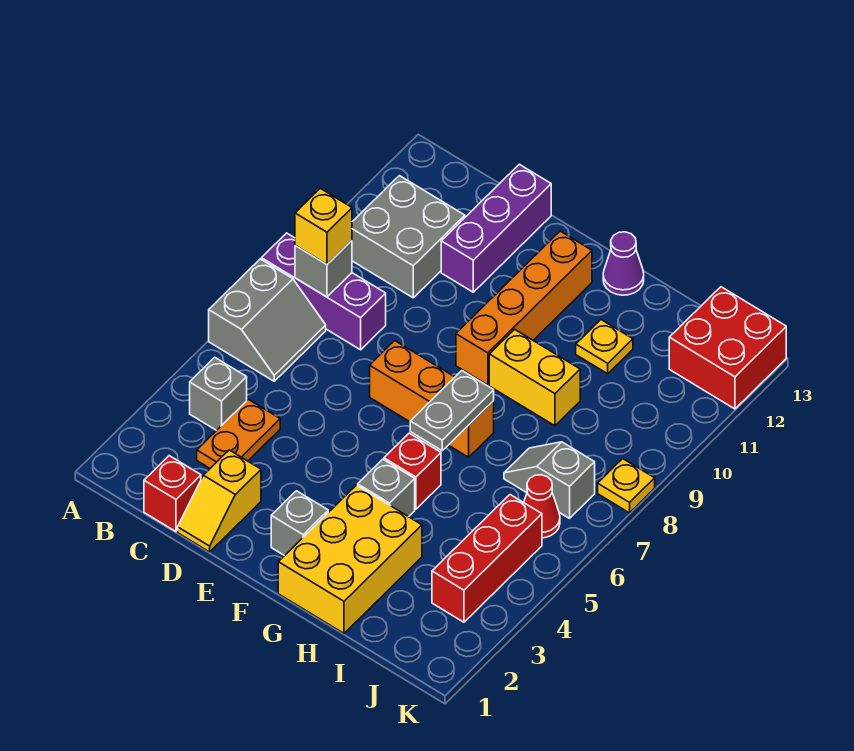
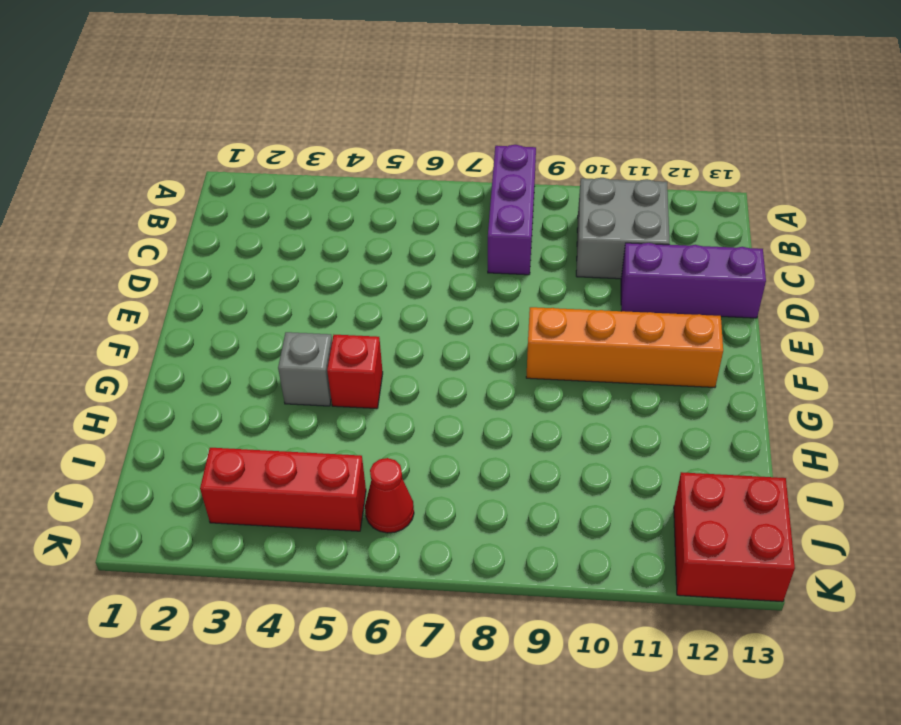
none -> grey 2x2 slope [209,259,326,381]
none -> grey 1x1 brick [190,357,247,430]
none -> red 1x1 brick [144,456,201,532]

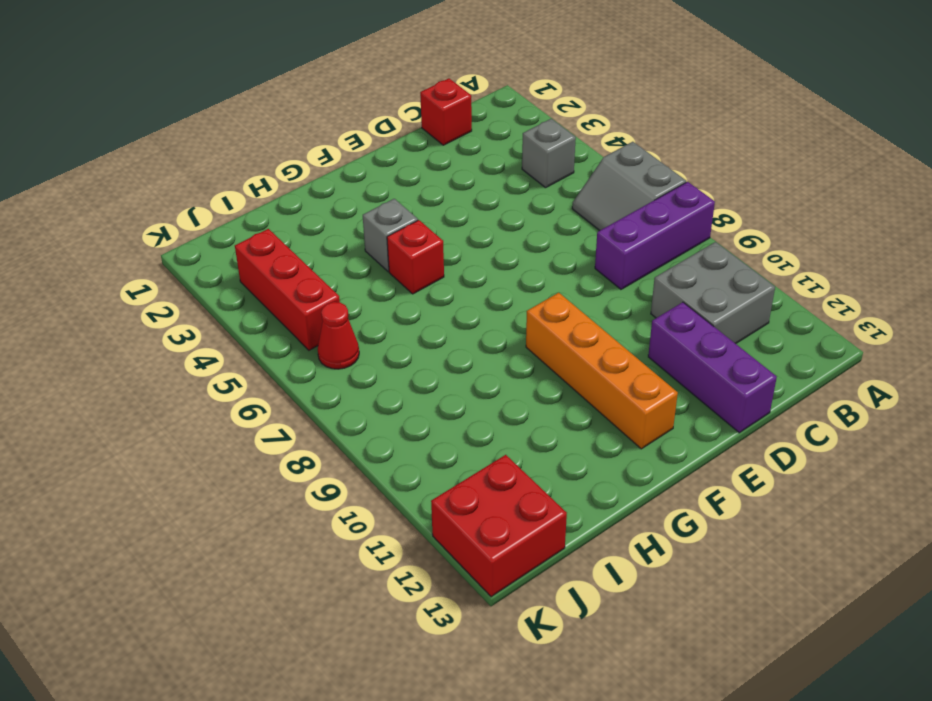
none -> orange 1x2 plate [197,399,280,468]
none -> yellow 1x2 slope [178,450,261,552]
none -> orange 1x3 brick [370,341,494,457]

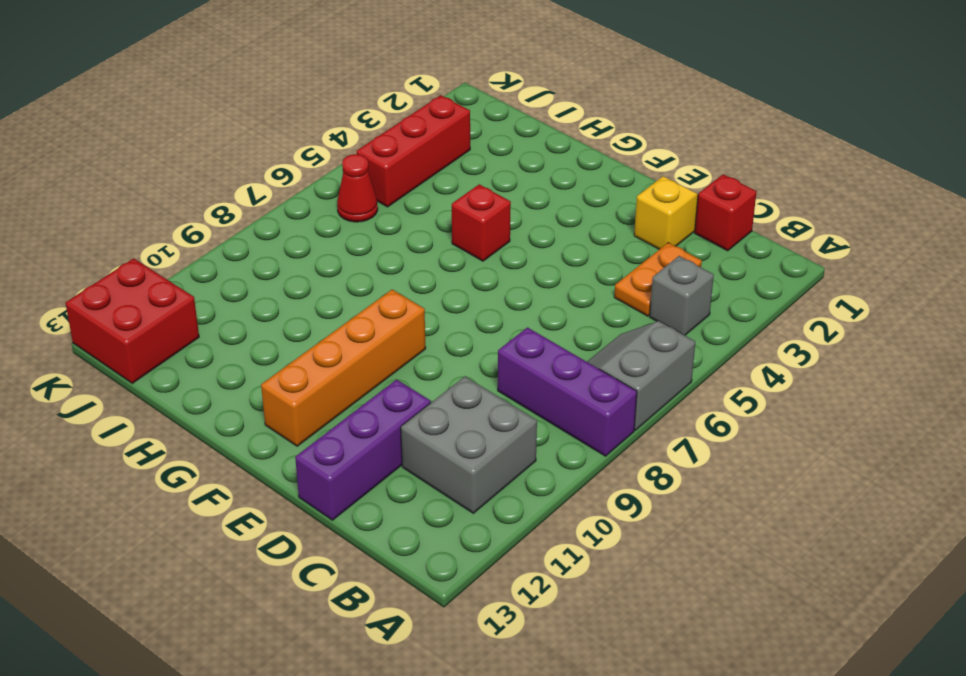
none -> orange 1x3 brick [370,341,494,457]
none -> grey 1x1 brick [271,491,328,556]
none -> yellow 2x3 brick [278,485,422,633]

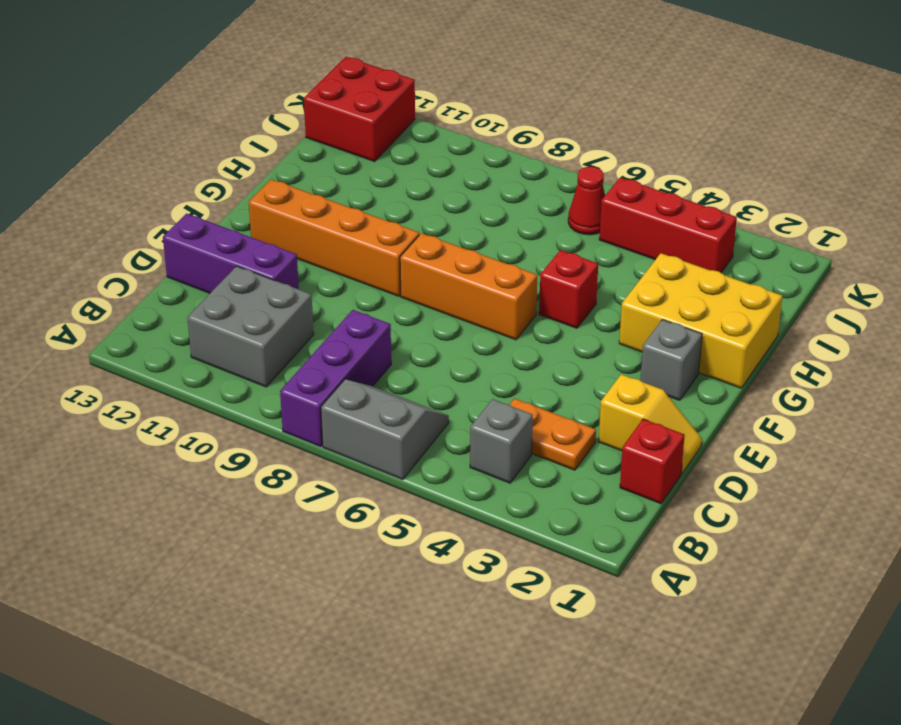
orange 1x3 brick [400,233,537,340] -> orange 1x3 brick turned to [370,341,494,457]
none -> grey 1x1 brick [358,459,415,517]
none -> yellow 1x2 brick [489,329,580,426]
none -> purple 1x1 cone [603,232,644,295]

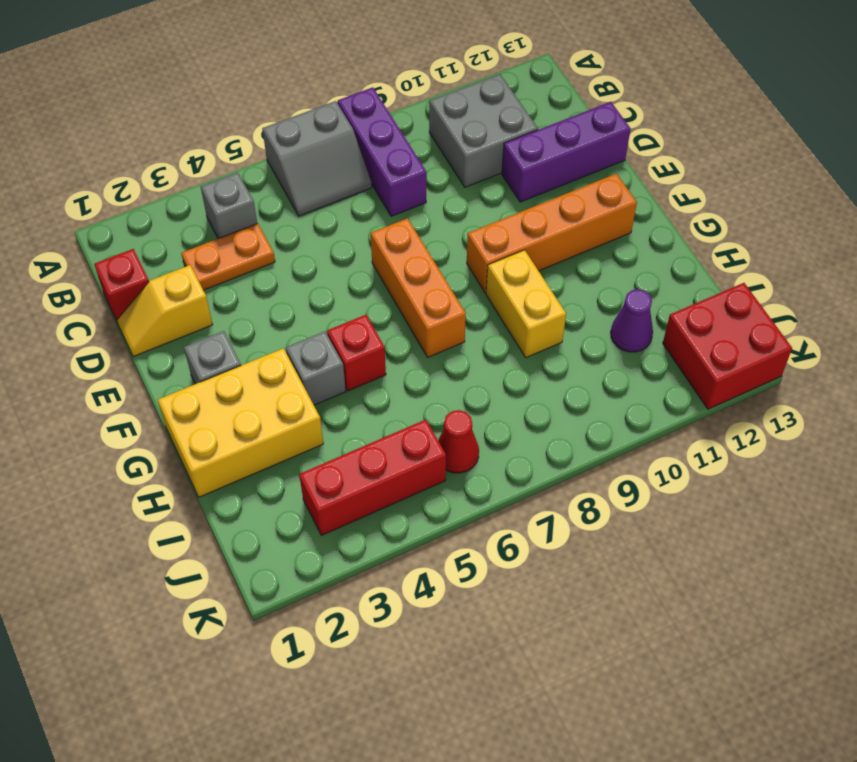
purple 1x1 cone [611,289,653,352] -> purple 1x1 cone moved to [603,232,644,295]
none -> yellow 1x1 plate [576,320,633,374]
none -> grey 1x2 slope [504,442,595,518]
none -> yellow 1x1 plate [598,459,655,513]

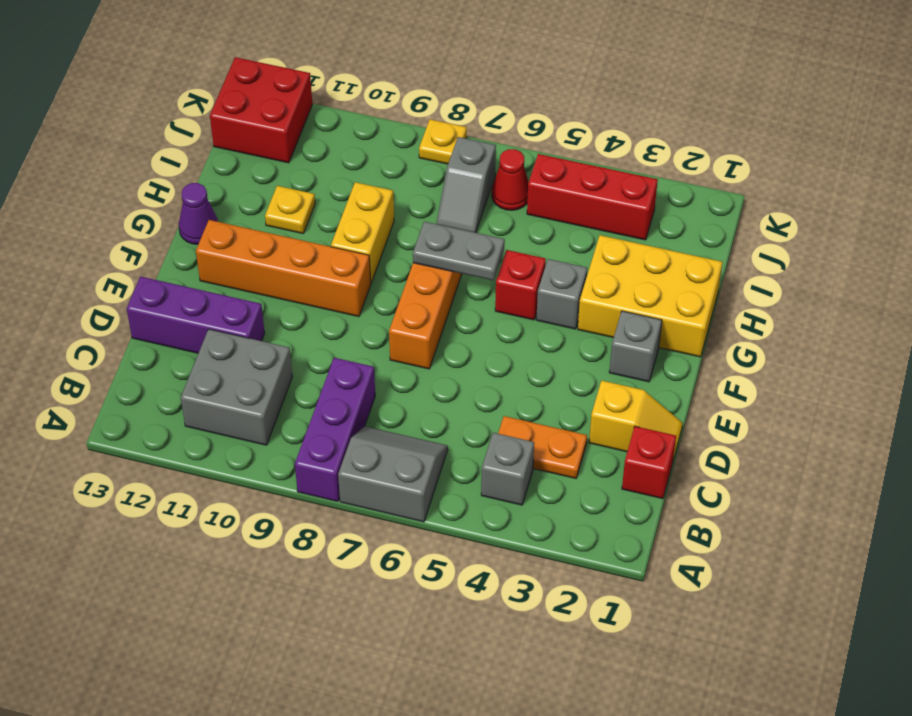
none -> grey 1x1 brick [295,241,352,297]
none -> yellow 1x1 brick [295,188,352,264]

